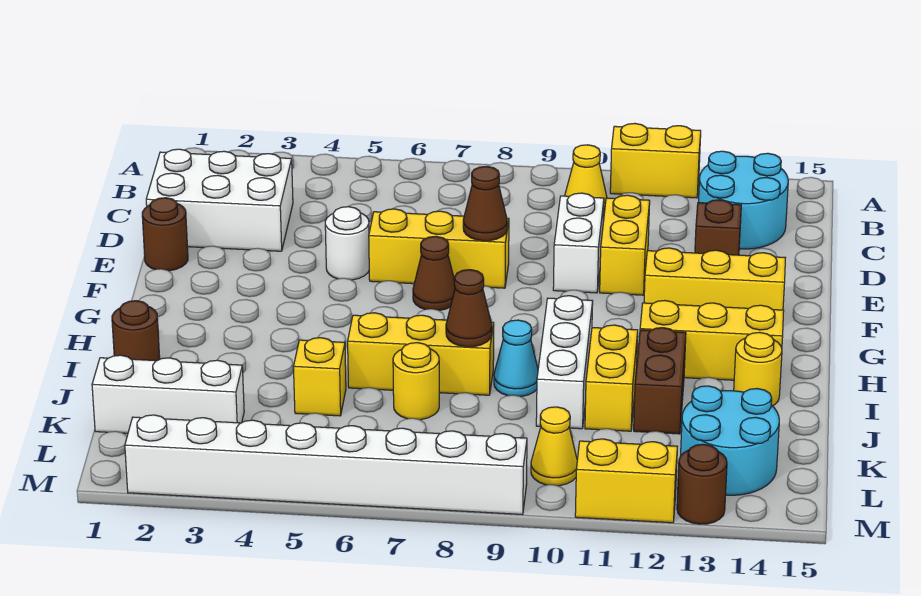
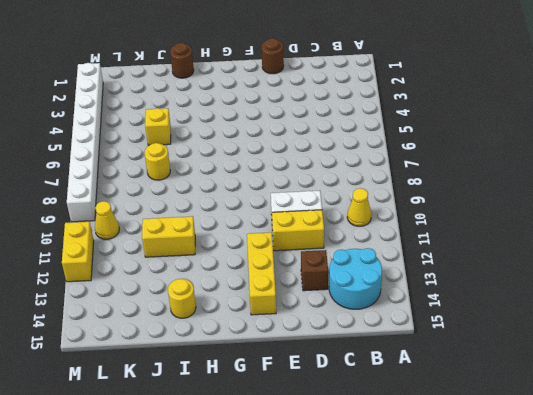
none -> yellow 1x2 brick [610,123,701,198]
none -> white 2x3 brick [146,149,293,251]
none -> white 1x1 round brick [325,207,369,280]
none -> yellow 1x3 brick [369,209,509,288]

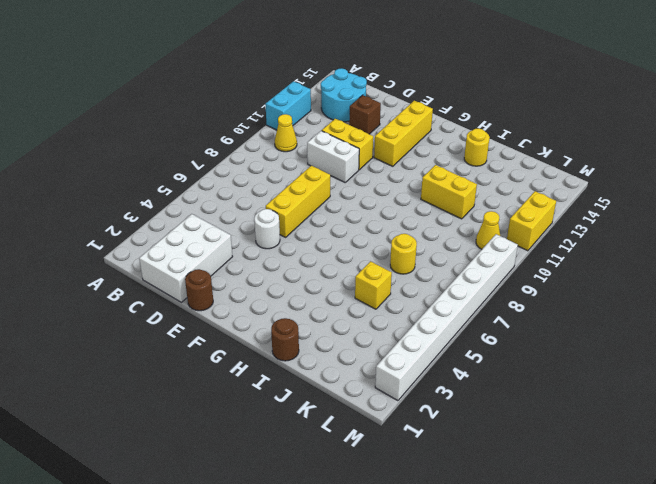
cyan 1x2 brick [265,81,311,130] -> yellow 1x2 brick [610,123,701,198]
none -> brown 1x1 cone [413,236,455,310]
none -> white 1x3 brick [536,296,593,429]
none -> yellow 1x3 brick [640,301,784,380]
none -> yellow 1x3 brick [348,313,494,395]

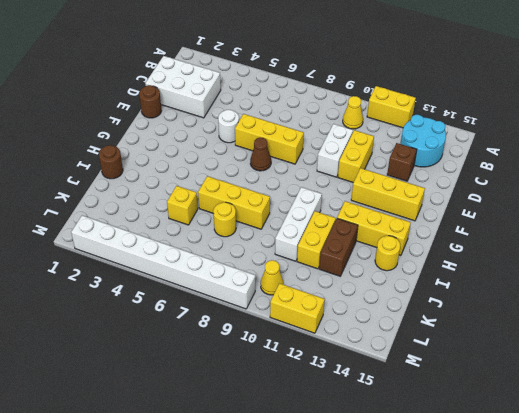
none -> cyan 1x1 cone [494,320,538,396]
none -> white 1x3 brick [92,355,244,433]
none -> cyan 2x2 round brick [681,386,779,495]
none -> brown 1x1 round brick [677,444,727,524]

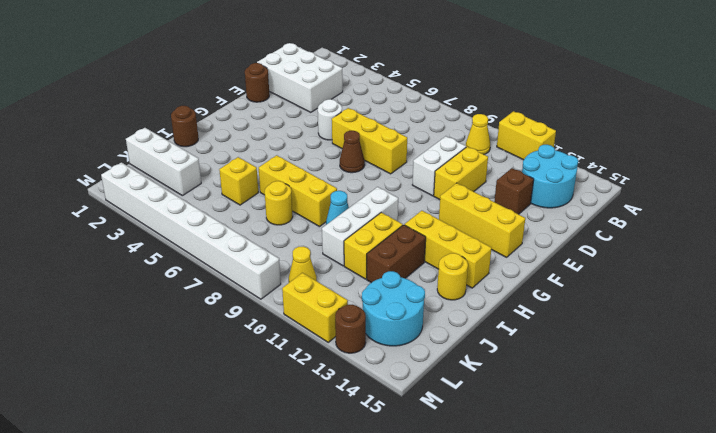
none -> brown 1x1 cone [463,166,507,241]
none -> brown 1x1 cone [446,270,492,347]

